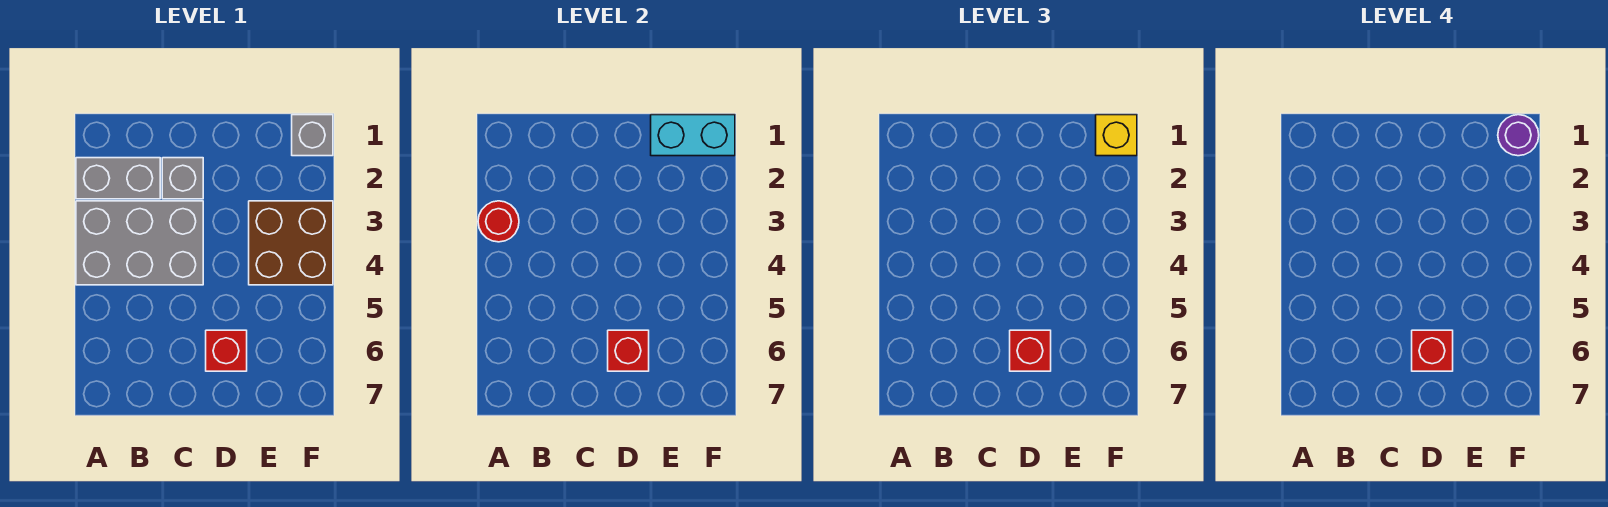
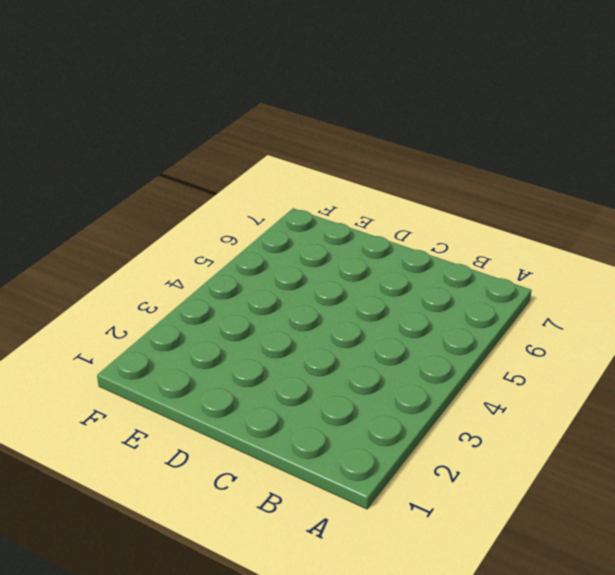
none -> grey 1x2 brick [76,158,160,199]
none -> grey 2x3 brick [76,201,203,285]
none -> grey 1x1 brick [162,158,203,199]

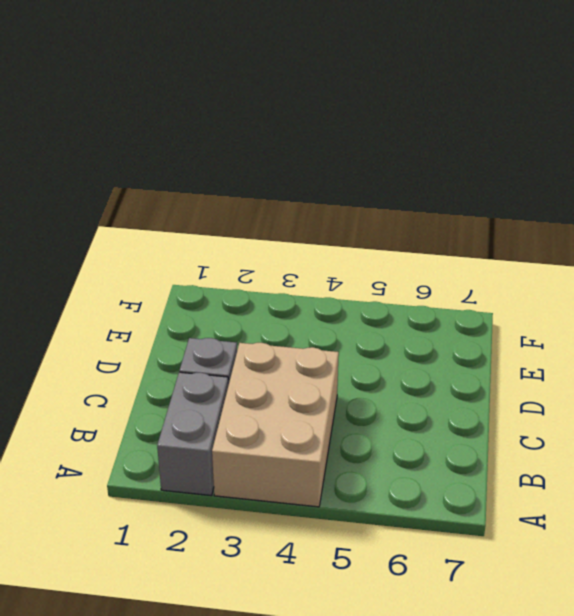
tan 2x3 brick [212,343,339,507] -> grey 2x3 brick [76,201,203,285]
none -> red 1x1 brick [206,330,247,371]
none -> brown 2x2 brick [249,201,333,285]
none -> grey 1x1 brick [292,115,333,156]

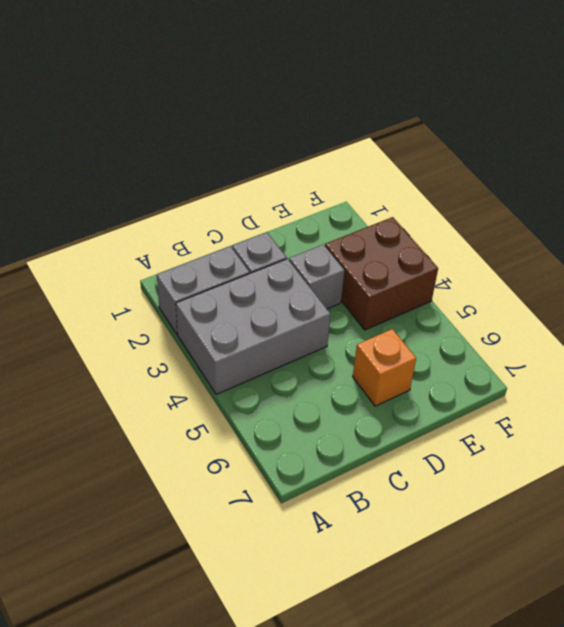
grey 1x1 brick [289,245,344,309] -> grey 1x1 brick moved to [292,115,333,156]
orange 1x1 brick [353,329,416,406] -> red 1x1 brick [206,330,247,371]
none -> red 1x1 round brick [478,201,519,242]
none -> red 1x1 brick [608,330,649,371]
none -> cyan 1x2 brick [651,115,735,156]

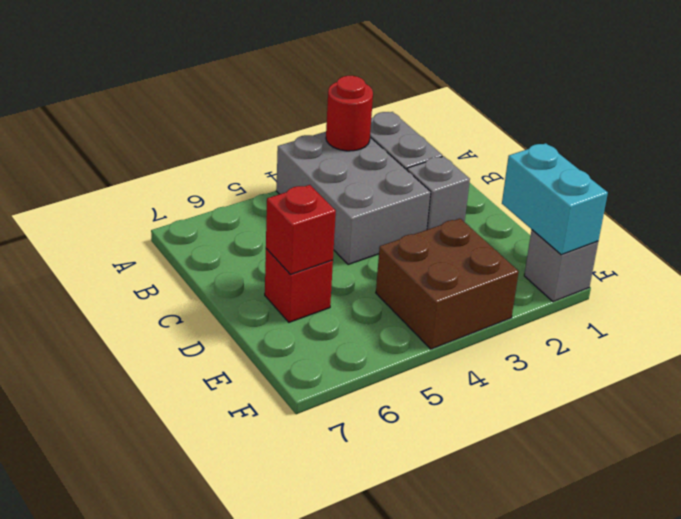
none -> red 1x1 brick [1010,330,1051,371]
none -> yellow 1x1 brick [1096,115,1137,156]
none -> red 1x1 brick [1412,330,1453,371]

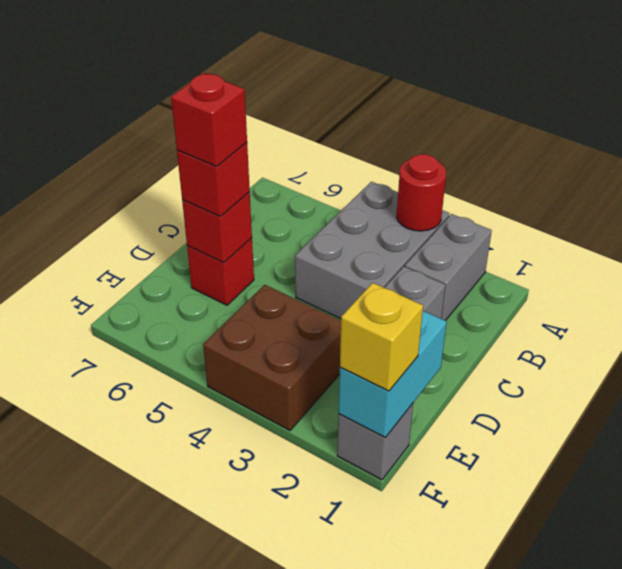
none -> purple 1x1 round brick [1498,115,1539,156]

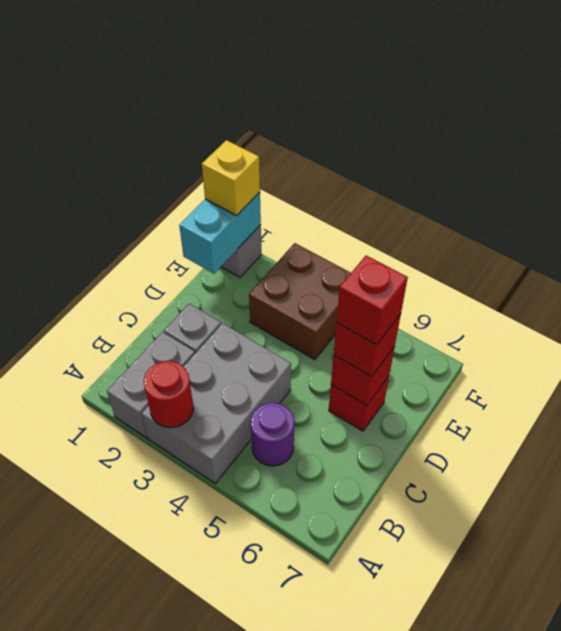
purple 1x1 round brick [251,403,294,466] -> purple 1x1 round brick moved to [1498,115,1539,156]

